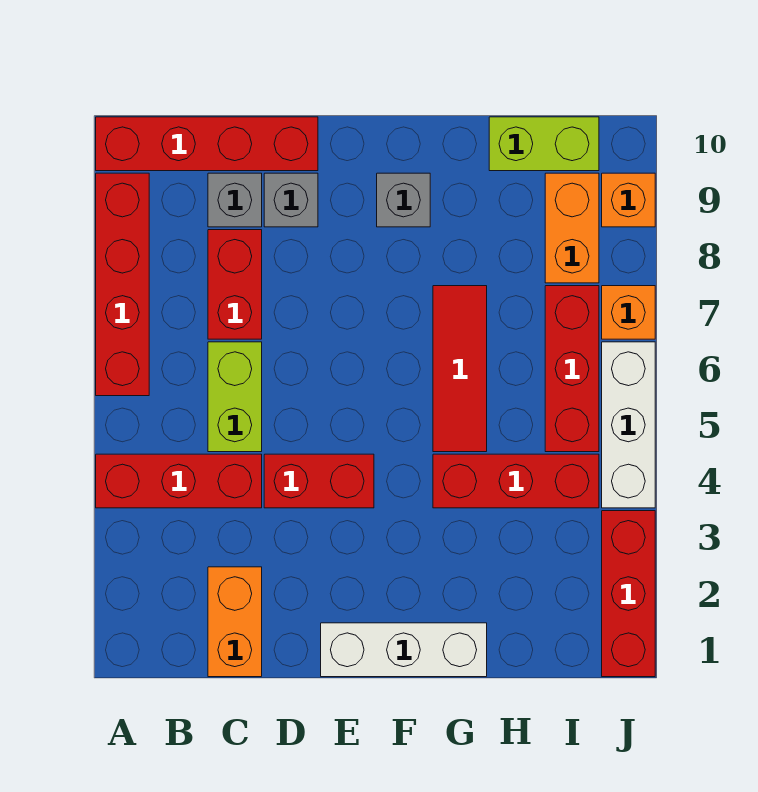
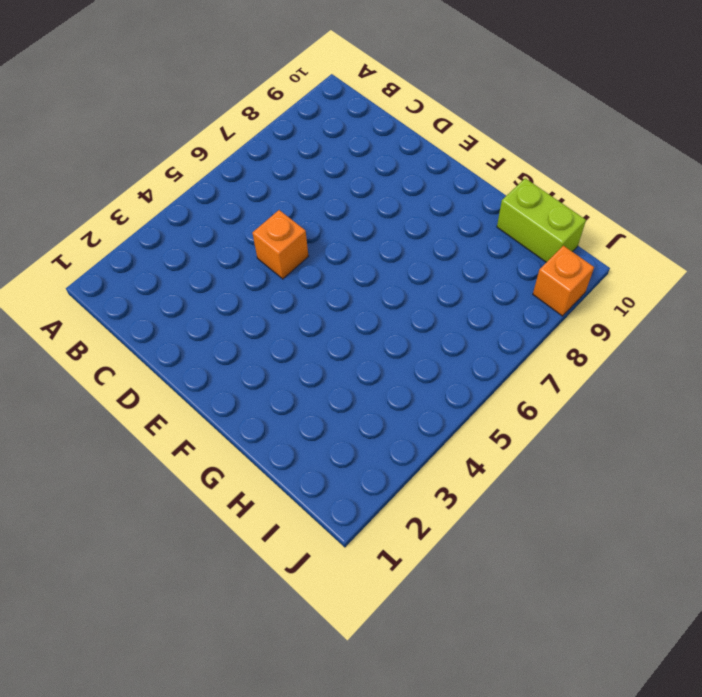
orange 1x1 brick [252,210,308,279] -> orange 1x1 brick moved to [602,286,655,339]
none -> red 1x3 brick [96,454,262,508]
none -> red 1x4 brick [96,173,149,396]
none -> red 1x4 brick [96,117,318,171]

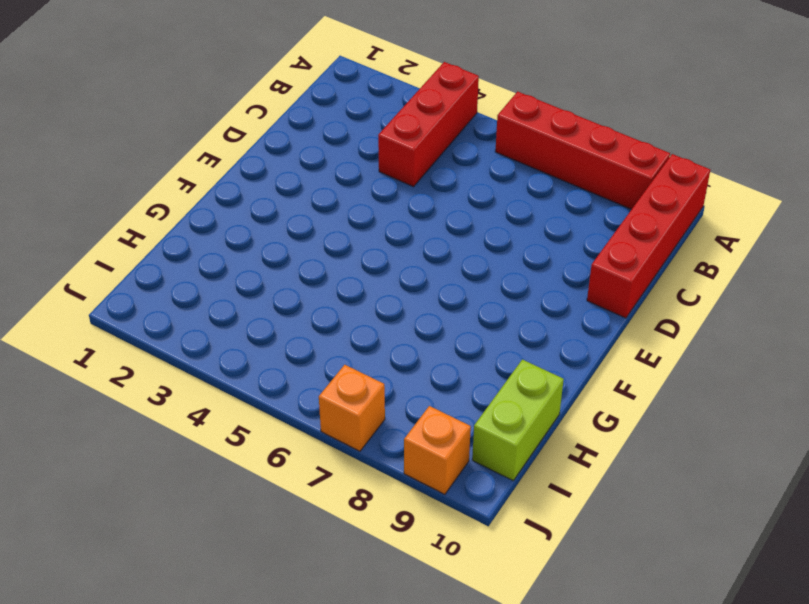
none -> orange 1x2 brick [208,567,262,677]
none -> lime 1x2 brick [208,342,262,452]
none -> red 1x2 brick [208,230,262,339]

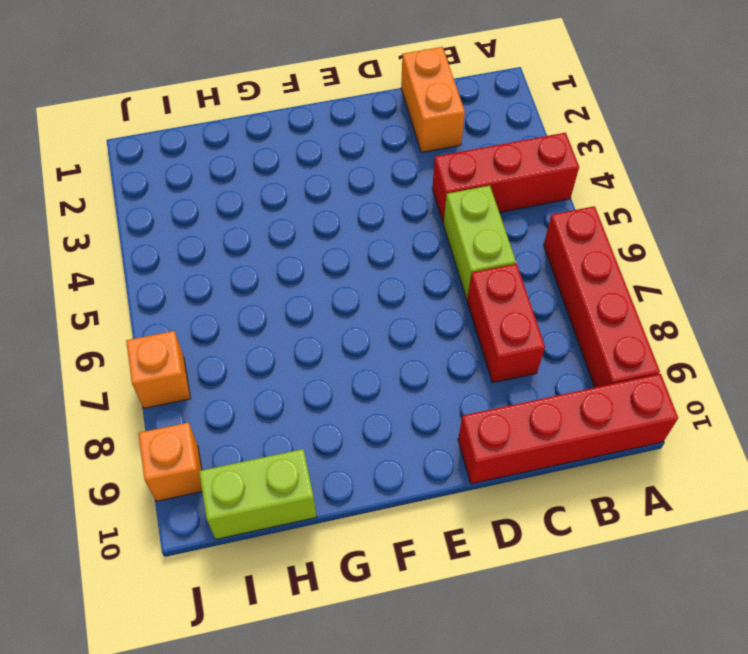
none -> grey 1x1 brick [208,173,262,227]
none -> red 1x2 brick [264,454,374,508]
none -> grey 1x1 brick [264,173,318,227]

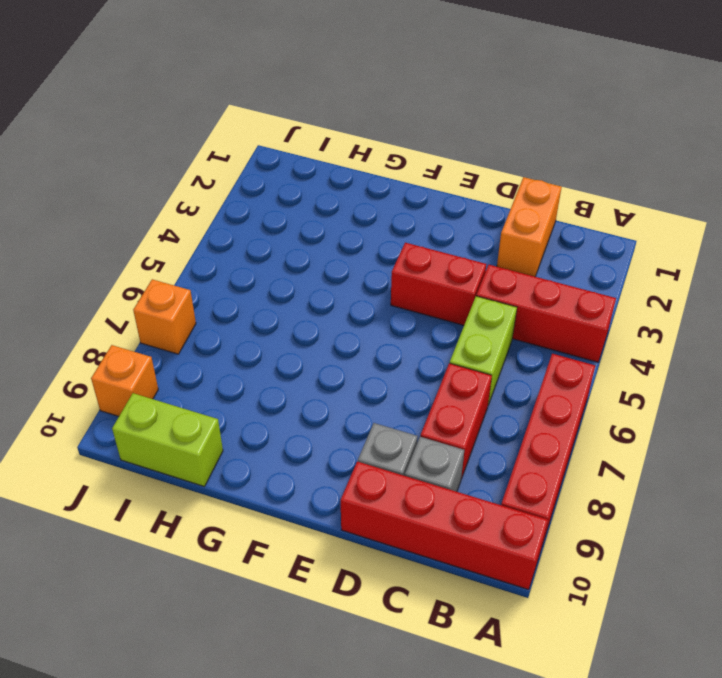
none -> white 1x3 brick [321,623,487,677]
none -> grey 1x1 brick [377,173,430,227]
none -> red 1x3 brick [433,454,599,508]

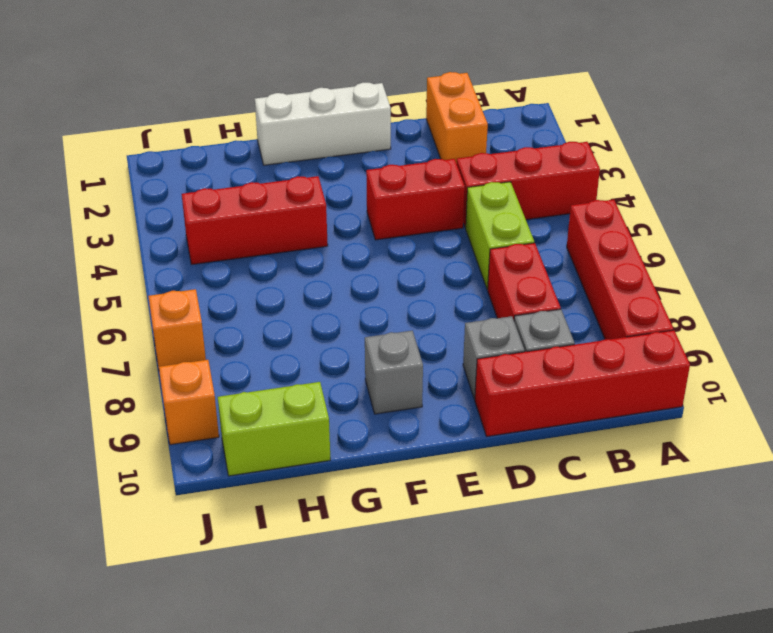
none -> red 1x3 tile [433,286,487,452]
none -> red 1x3 brick [545,286,599,452]
none -> orange 1x2 brick [545,173,599,283]

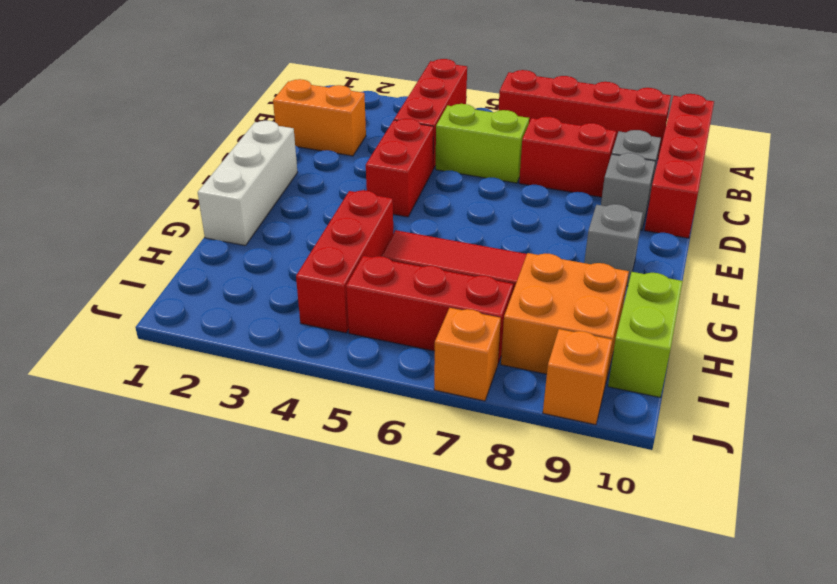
orange 2x2 brick [501,253,629,381] -> orange 1x2 brick [545,173,599,283]
none -> red 1x3 brick [602,511,655,677]
none -> white 1x3 brick [602,342,655,508]

